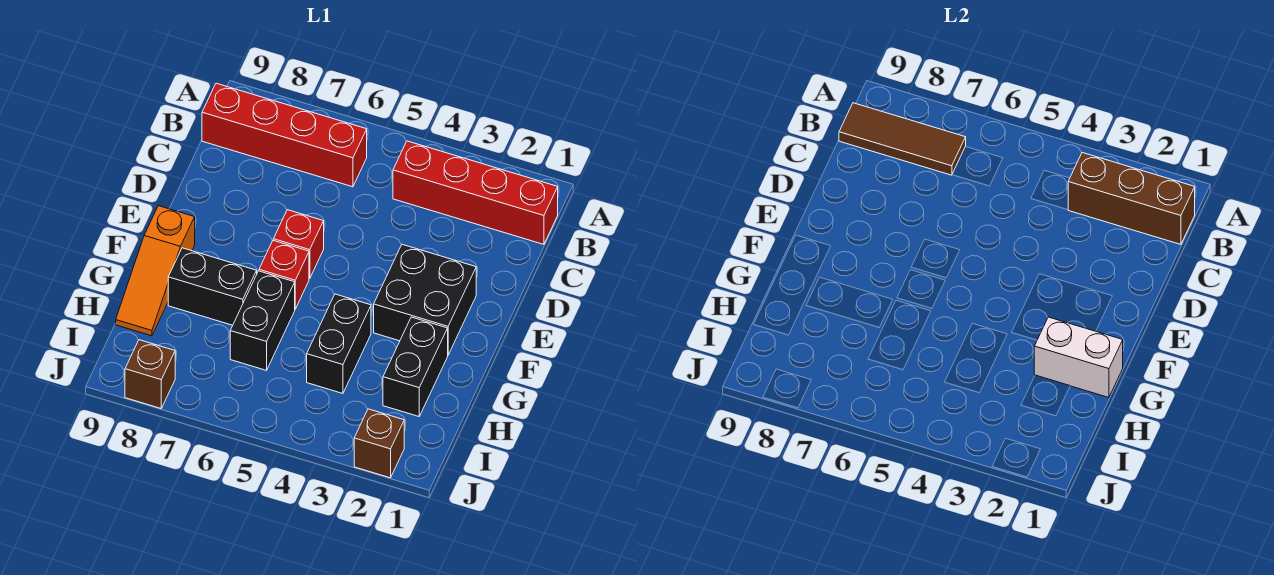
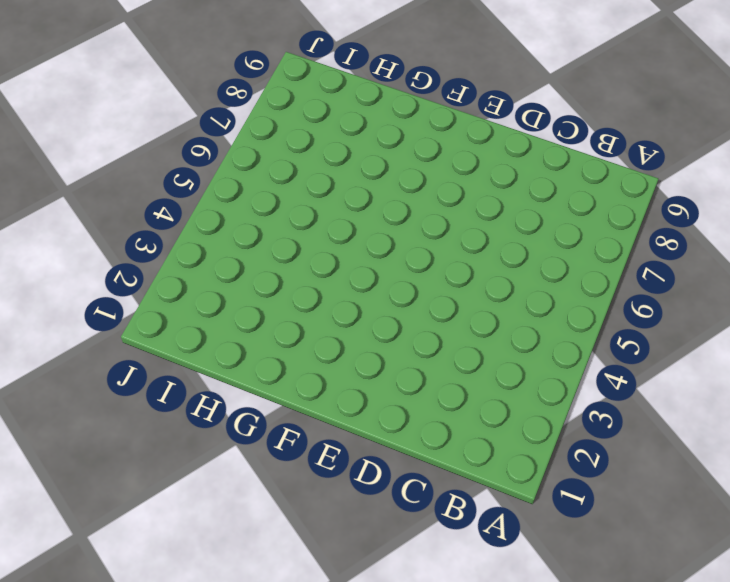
none -> red 1x4 brick [393,141,558,244]
none -> red 1x4 brick [202,83,367,187]
none -> black 2x2 brick [374,244,476,355]

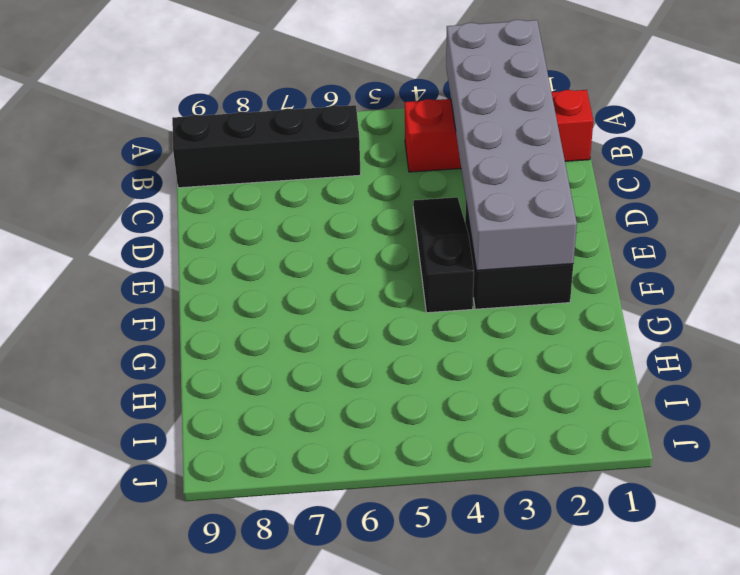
grey 2x6 brick [446,20,577,270] -> brown 1x3 brick [1068,153,1195,244]
black 1x4 brick [172,105,361,188] -> red 1x4 brick [202,83,367,187]
black 1x3 slope [413,197,474,313] -> none
none -> red 1x1 brick [273,210,324,279]
none -> red 1x1 brick [259,240,309,309]
none -> orange 1x3 slope [116,206,195,336]

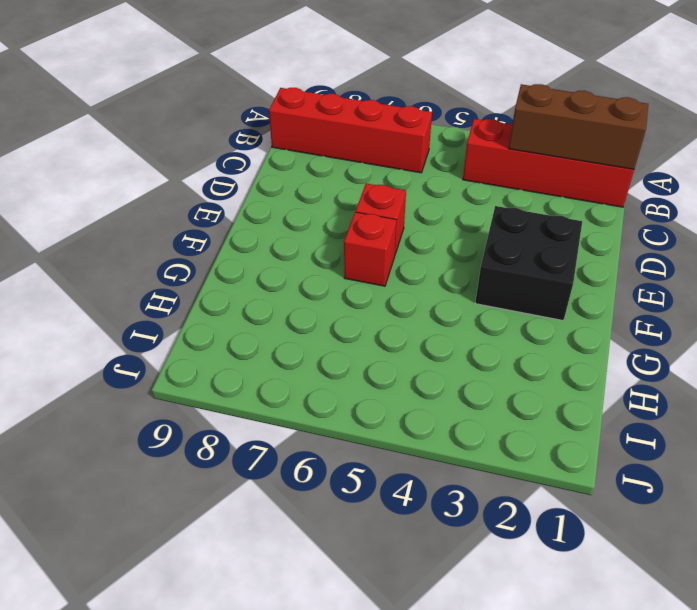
none -> orange 1x3 slope [116,206,195,336]
none -> black 1x2 brick [383,317,448,416]
none -> black 1x2 brick [307,294,371,394]

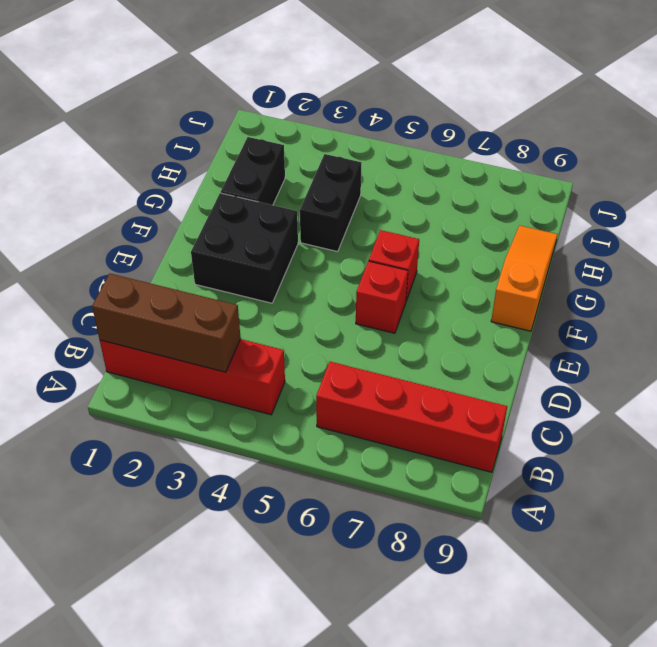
none -> black 1x2 brick [230,271,295,370]
none -> black 1x2 brick [168,248,257,325]
none -> brown 1x1 brick [354,409,404,478]

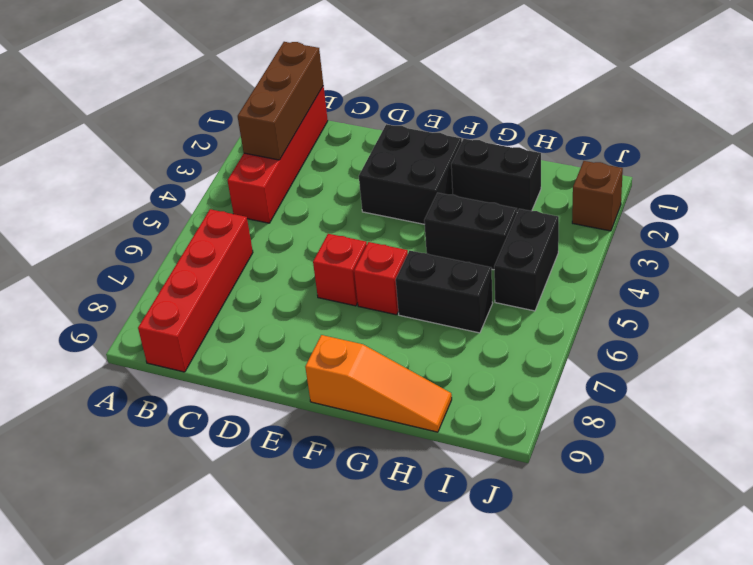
black 1x2 brick [494,209,559,311] -> black 1x2 brick moved to [168,248,257,325]
none -> brown 1x1 brick [125,340,175,408]
none -> brown 1x3 tile [839,103,966,175]
none -> white 1x2 brick [1034,317,1123,398]

